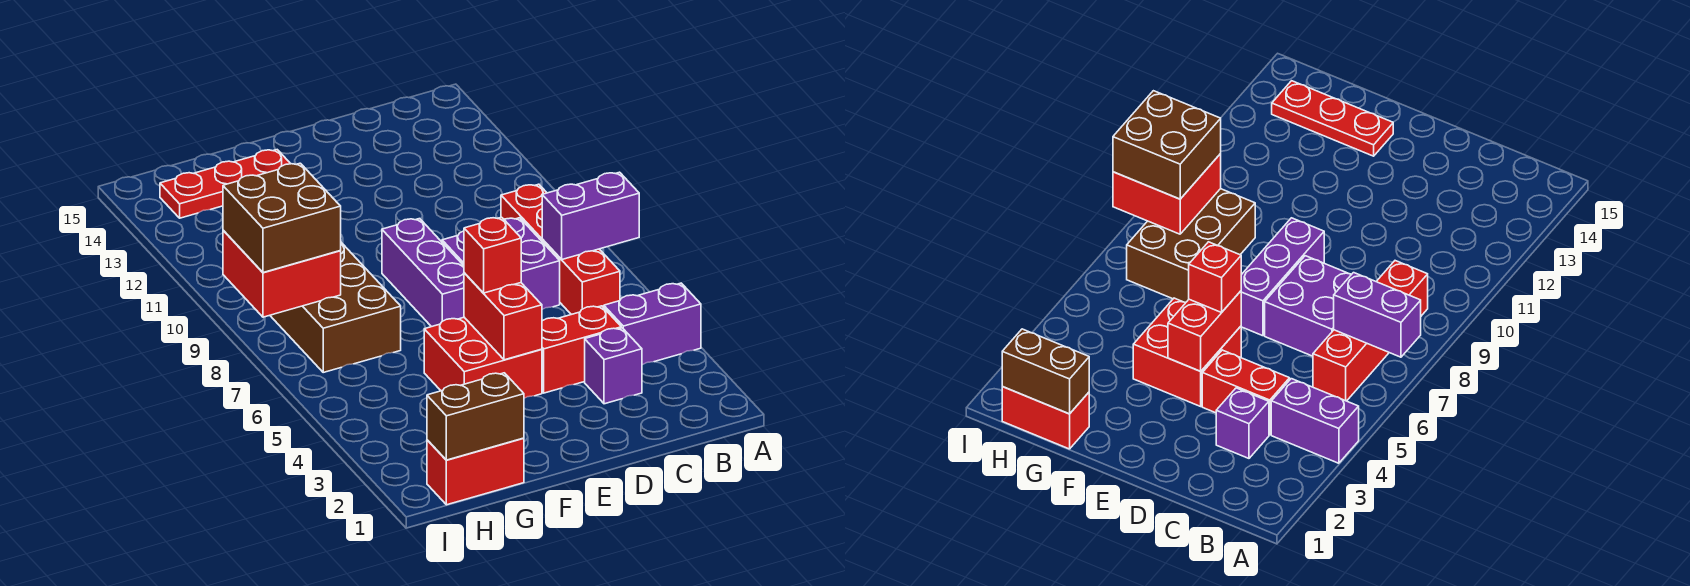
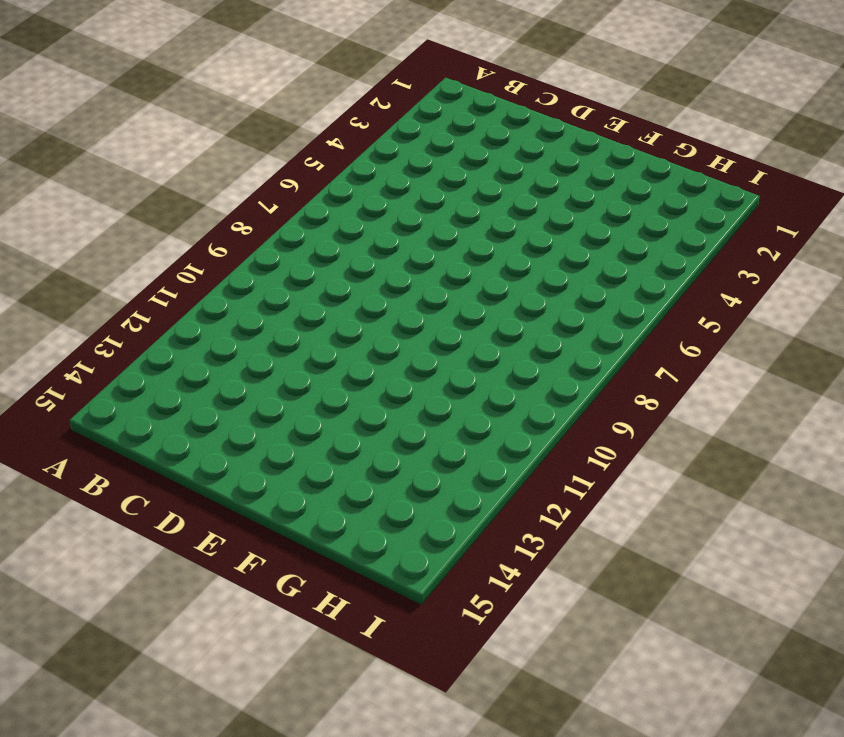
none -> purple 1x2 brick [604,283,701,365]
none -> red 1x4 brick [501,184,620,315]
none -> purple 1x1 brick [585,328,642,404]

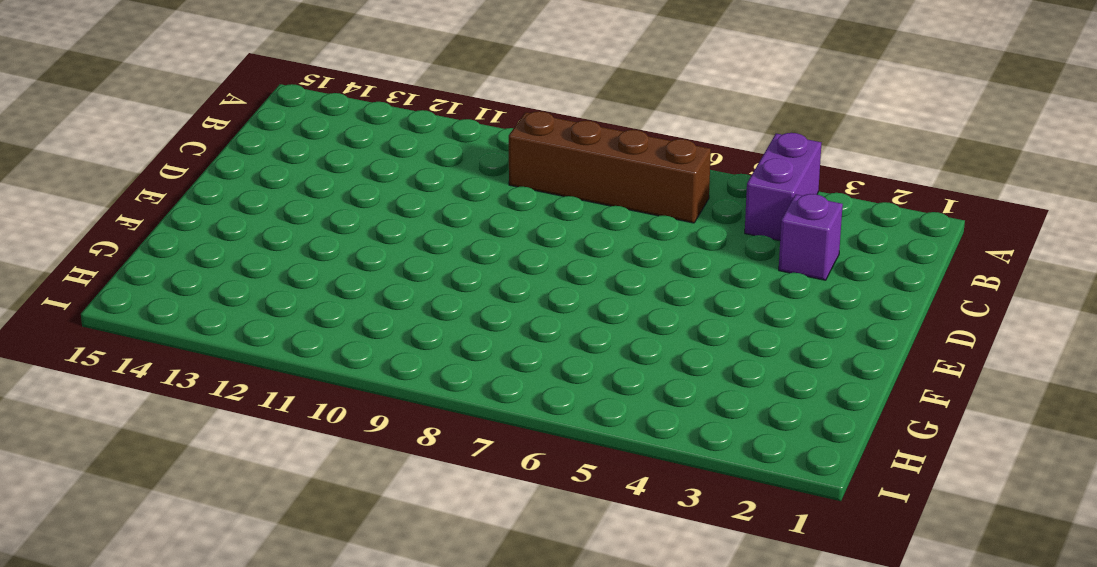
brown 1x4 brick [509,111,711,223] -> red 1x4 brick [501,184,620,315]
none -> red 1x2 brick [542,306,621,393]
none -> purple 2x2 brick [442,218,560,309]
none -> red 2x2 brick [424,317,542,398]

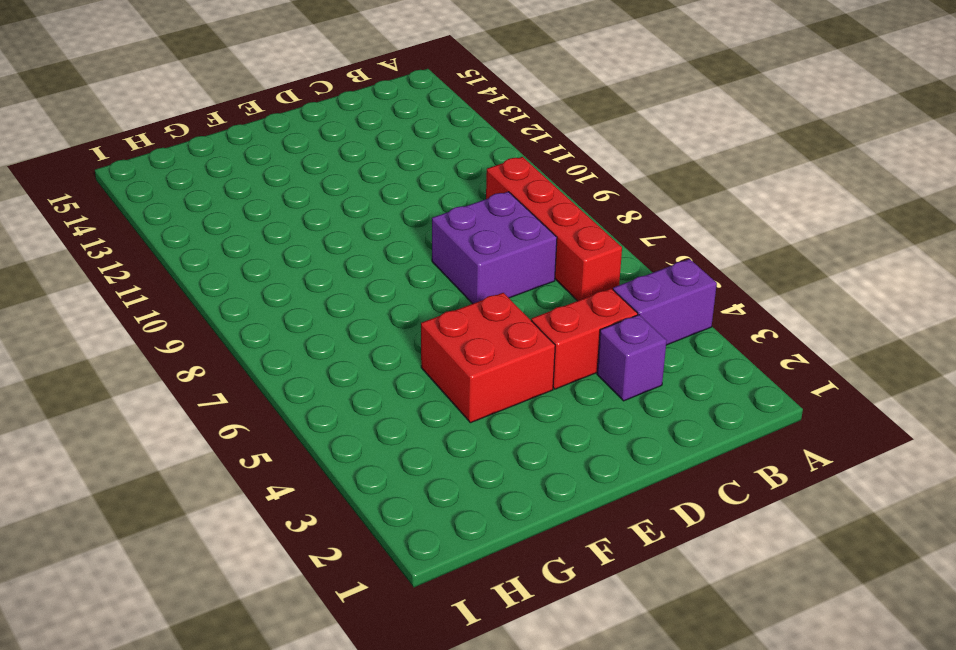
none -> purple 1x3 brick [382,219,464,327]
none -> red 1x3 plate [160,150,290,218]
none -> red 1x2 brick [427,438,524,505]

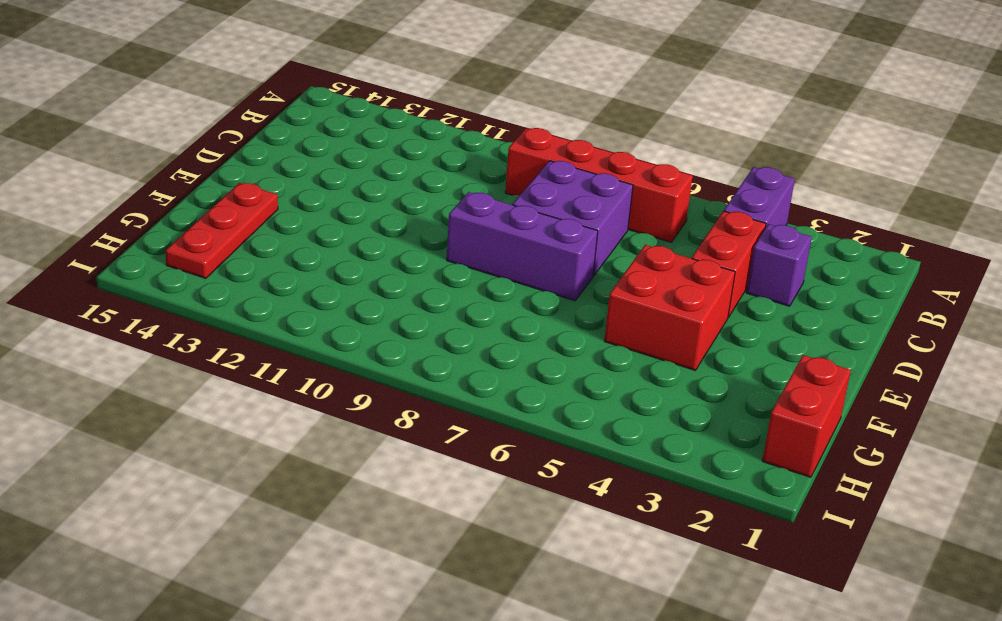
none -> brown 2x3 brick [270,243,401,372]
none -> purple 1x2 brick [542,172,639,259]
none -> red 1x2 brick [464,273,542,360]

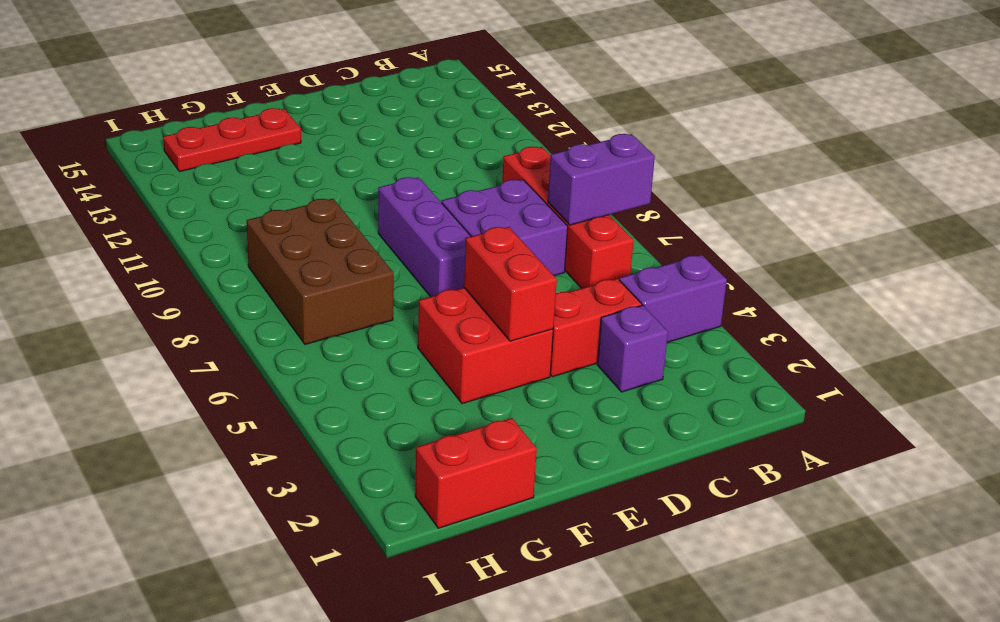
none -> brown 1x2 brick [427,373,524,460]
none -> red 2x2 brick [223,230,341,317]
none -> red 1x1 brick [464,217,521,293]

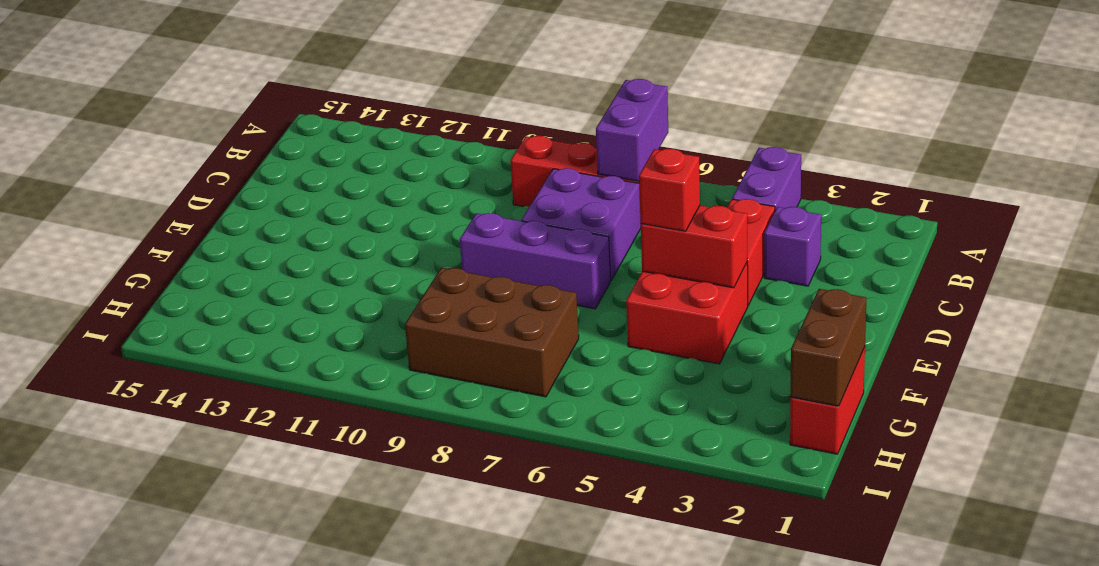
none -> red 1x3 plate [160,150,290,218]
none -> red 2x2 brick [223,230,341,317]
none -> brown 2x2 brick [223,163,341,272]

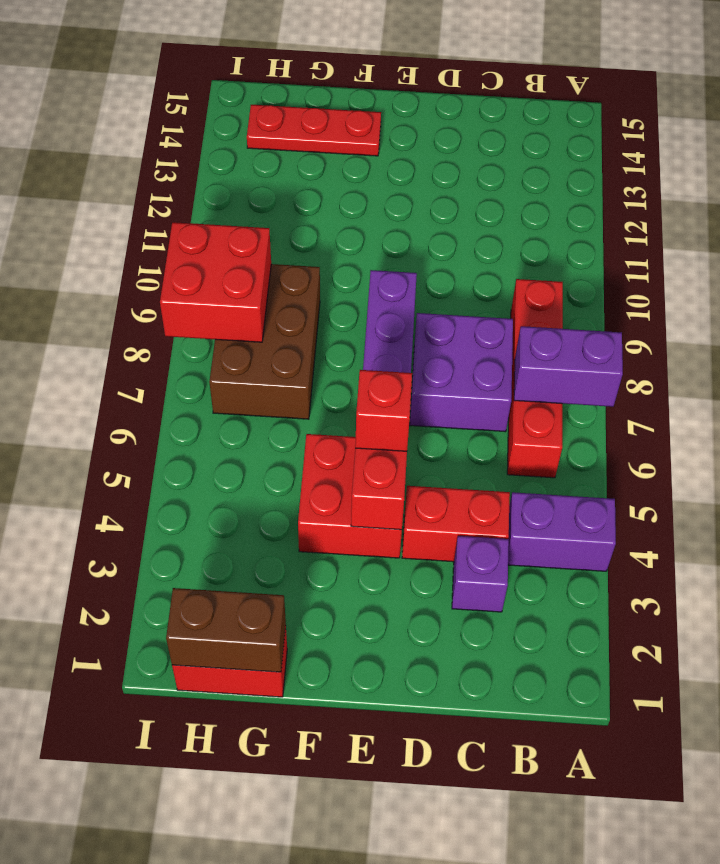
none -> brown 2x2 brick [223,163,341,272]

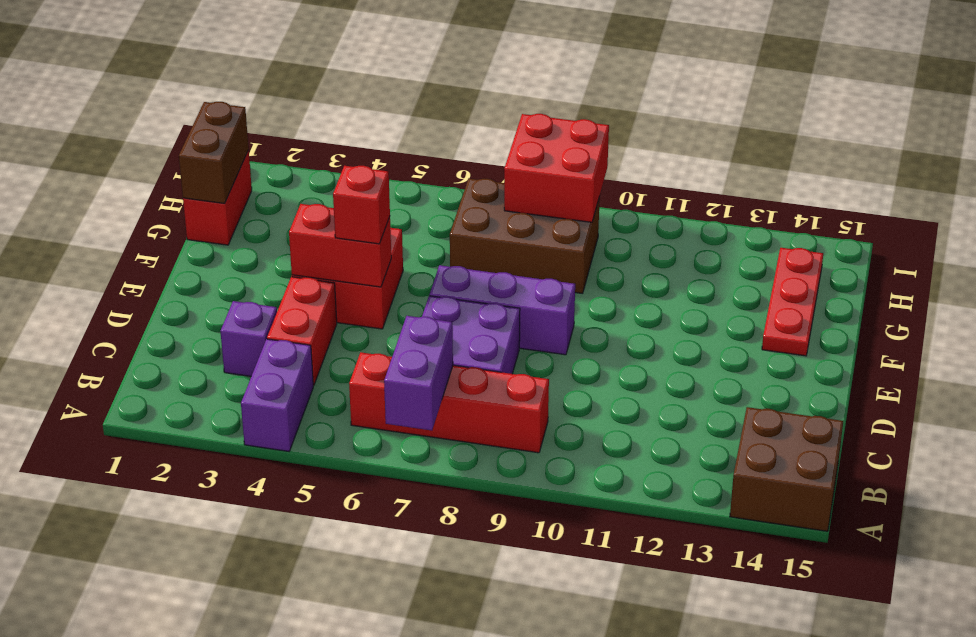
brown 2x2 brick [730,407,843,531] -> brown 2x2 brick moved to [223,163,341,272]

